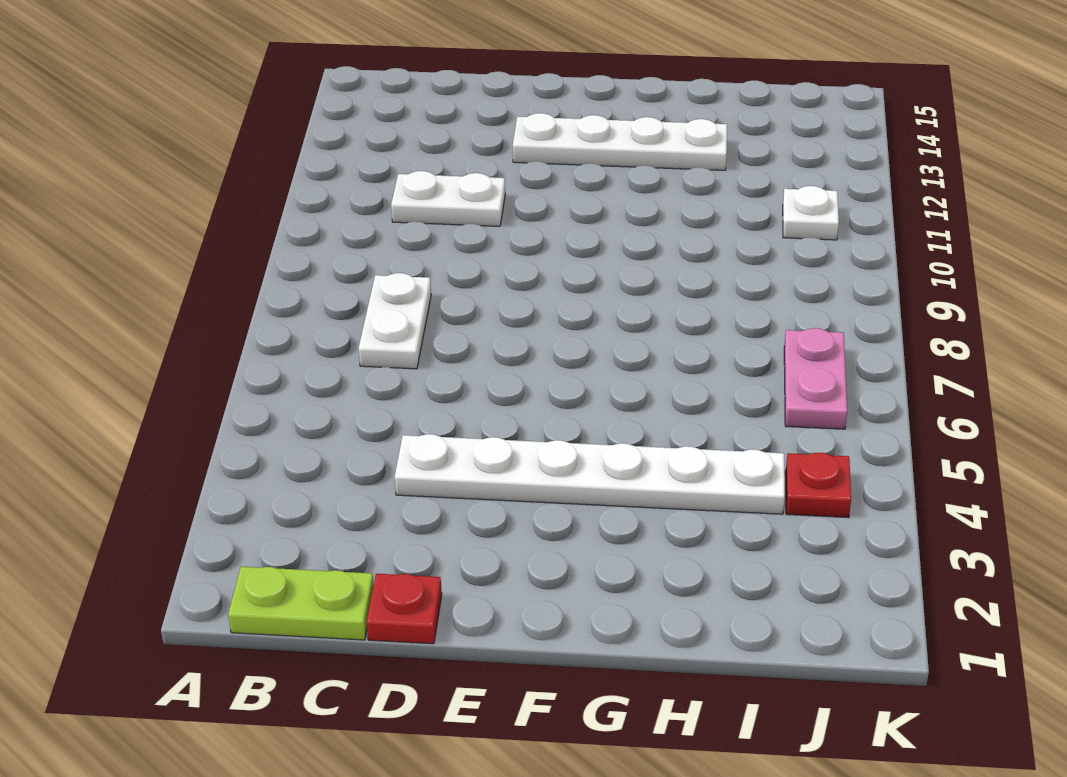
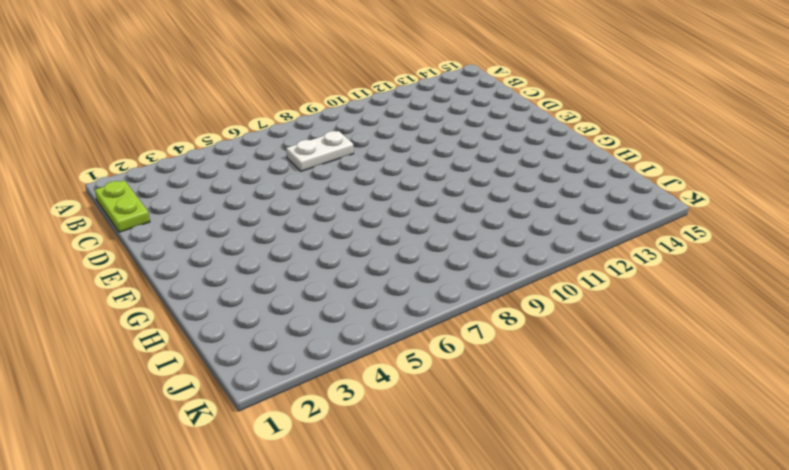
none -> white 1x2 plate [391,171,505,226]
none -> red 1x1 plate [367,574,442,644]

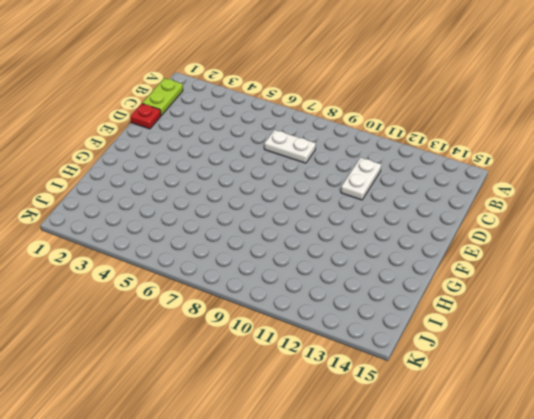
none -> white 1x6 plate [395,434,785,514]
none -> white 1x4 plate [513,113,727,170]

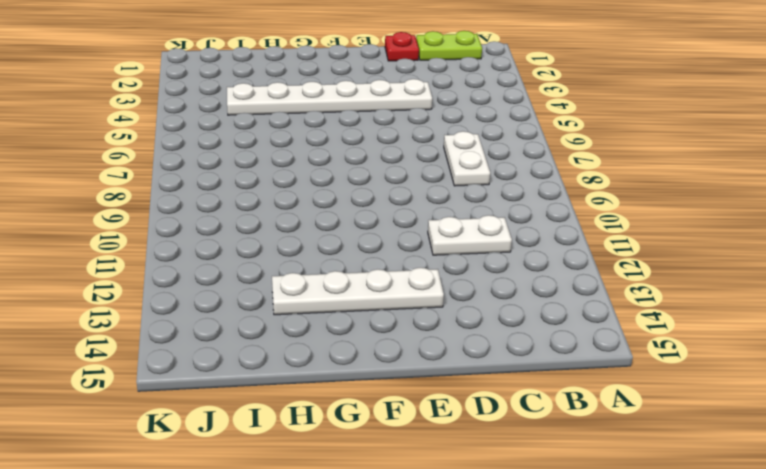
none -> red 1x1 plate [786,453,851,518]
none -> pink 1x2 plate [784,328,847,429]

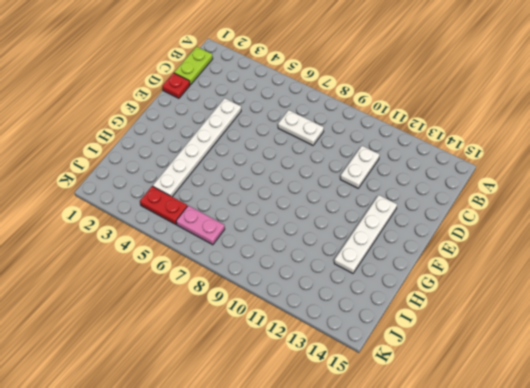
red 1x2 plate [140,186,187,225] -> red 1x1 plate [786,453,851,518]
none -> white 1x1 plate [783,186,839,240]

